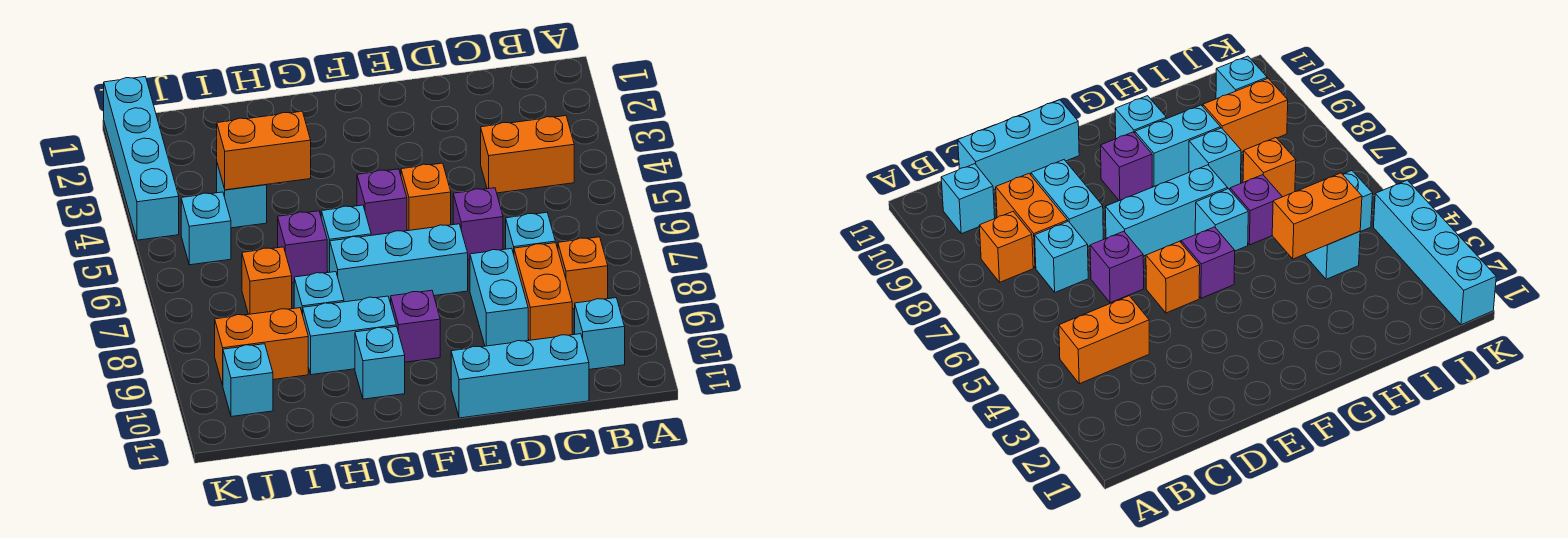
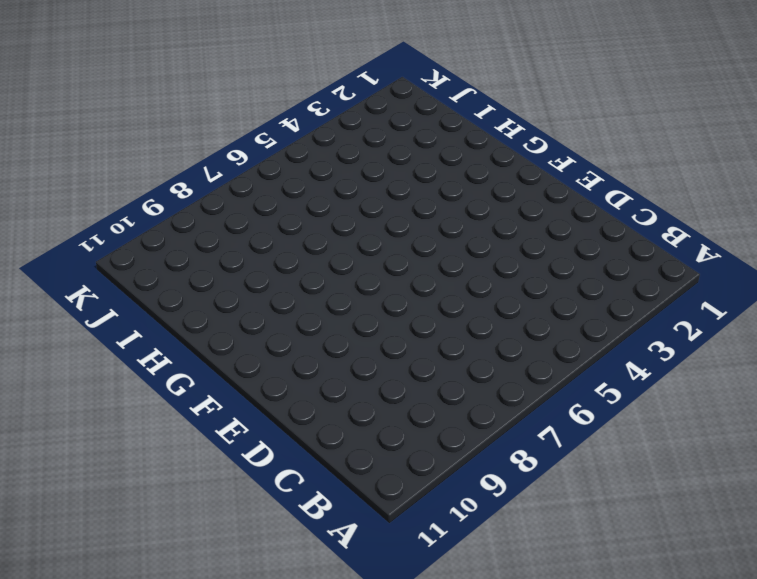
none -> orange 1x2 brick [481,116,574,193]
none -> orange 1x1 brick [558,237,608,309]
none -> cyan 1x1 brick [575,298,625,370]

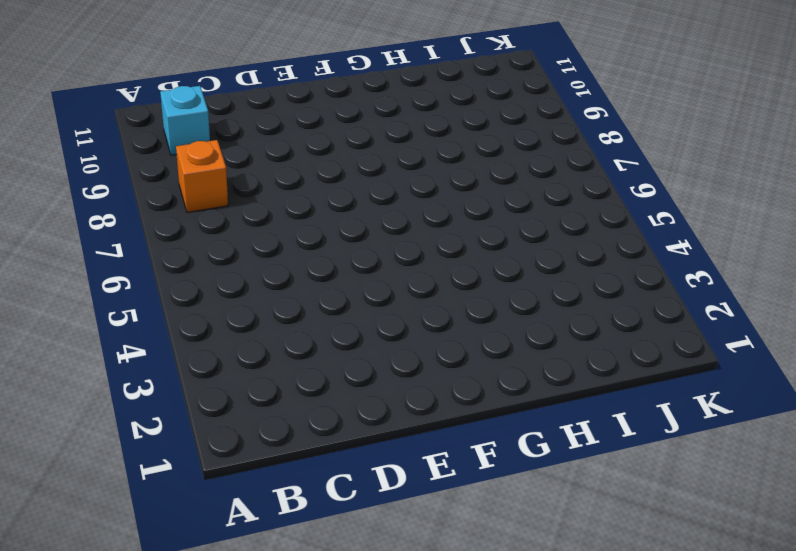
none -> orange 1x2 brick [481,116,574,193]
none -> cyan 1x1 brick [506,212,555,254]
none -> orange 1x2 brick [514,243,572,340]

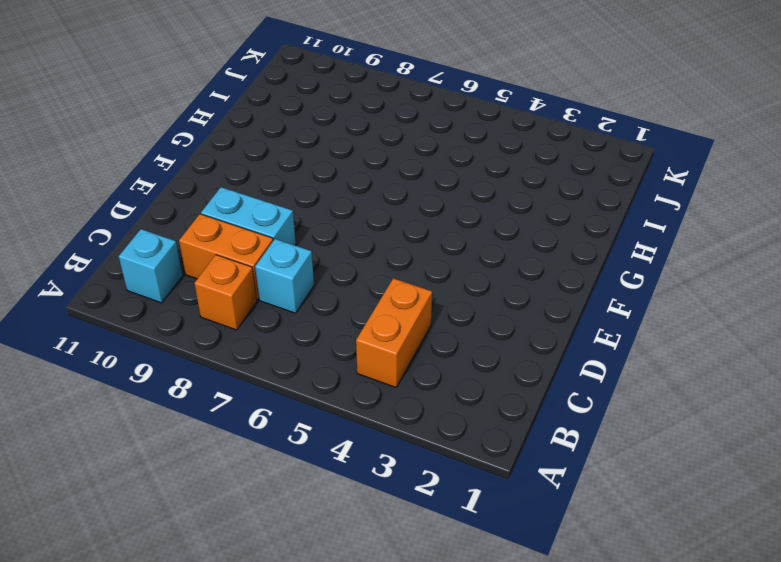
none -> cyan 1x3 brick [451,334,589,418]
none -> purple 1x1 brick [453,188,503,260]
none -> orange 1x1 brick [401,163,451,231]

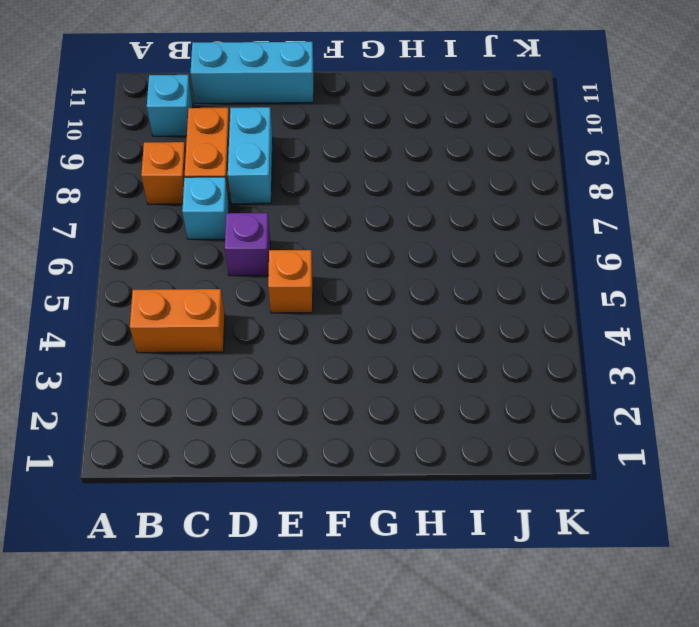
none -> cyan 1x3 brick [330,224,468,302]
none -> purple 1x1 brick [357,169,407,235]
none -> purple 1x1 brick [391,290,440,362]

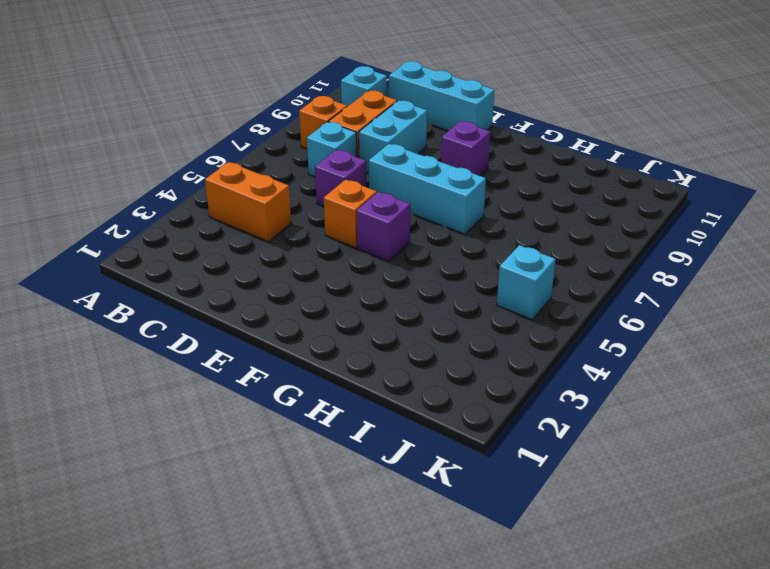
none -> cyan 1x1 brick [321,205,371,273]
none -> cyan 1x2 brick [303,296,396,375]
none -> cyan 1x1 brick [355,326,405,399]

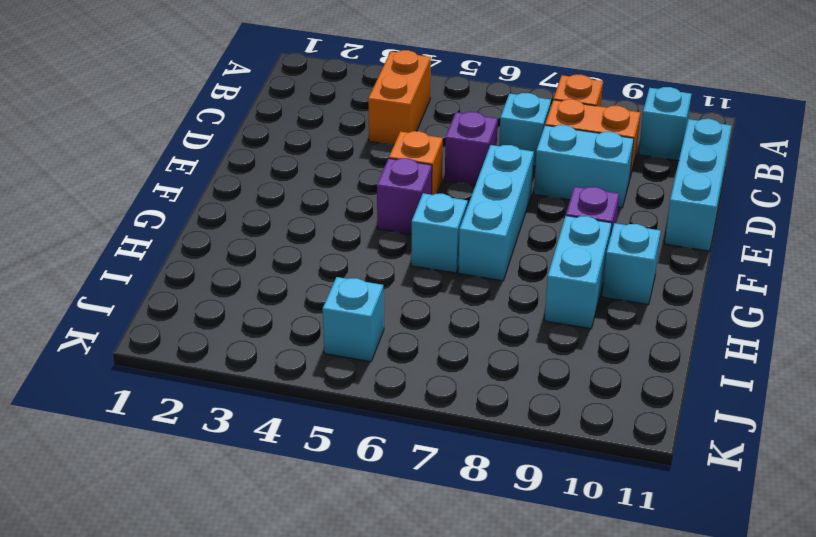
none -> purple 1x1 brick [278,211,327,283]
none -> cyan 1x1 brick [294,272,344,315]
none -> cyan 1x1 brick [217,164,267,228]

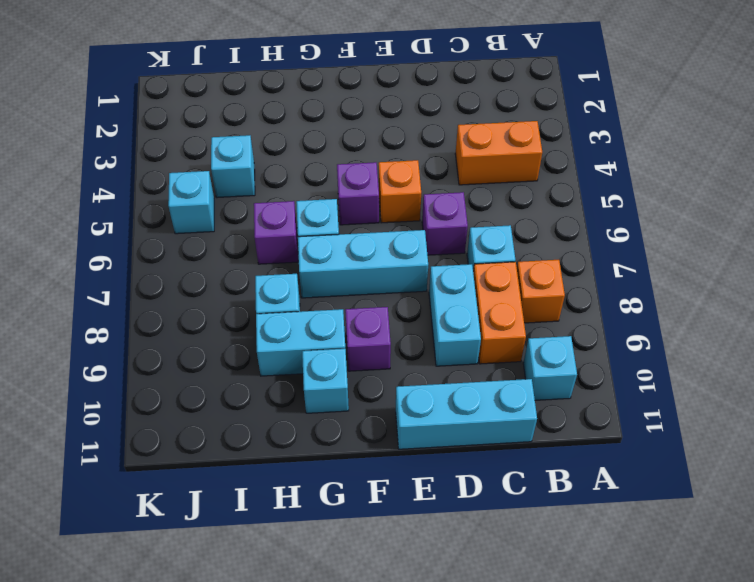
none -> orange 1x1 brick [242,247,292,314]
none -> orange 1x2 brick [215,308,308,385]
none -> cyan 1x1 brick [223,344,273,417]

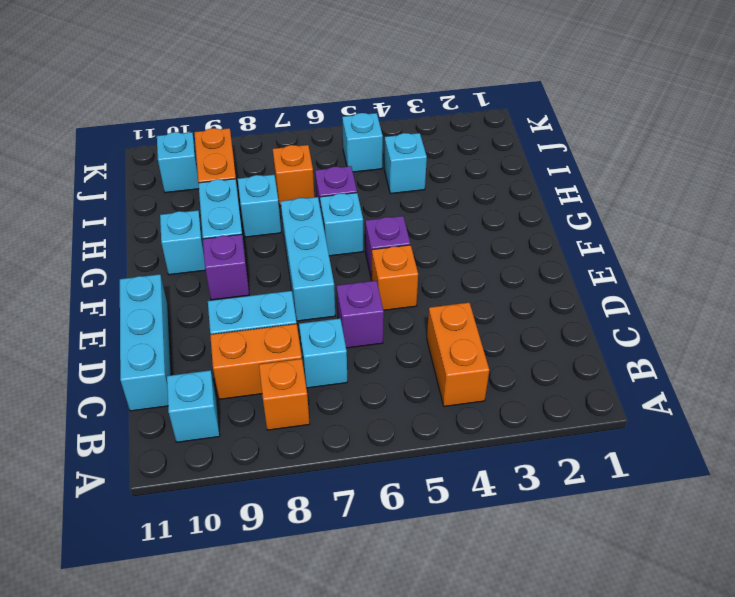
none -> cyan 1x4 brick [104,77,179,240]
none -> orange 1x2 brick [217,111,311,190]

